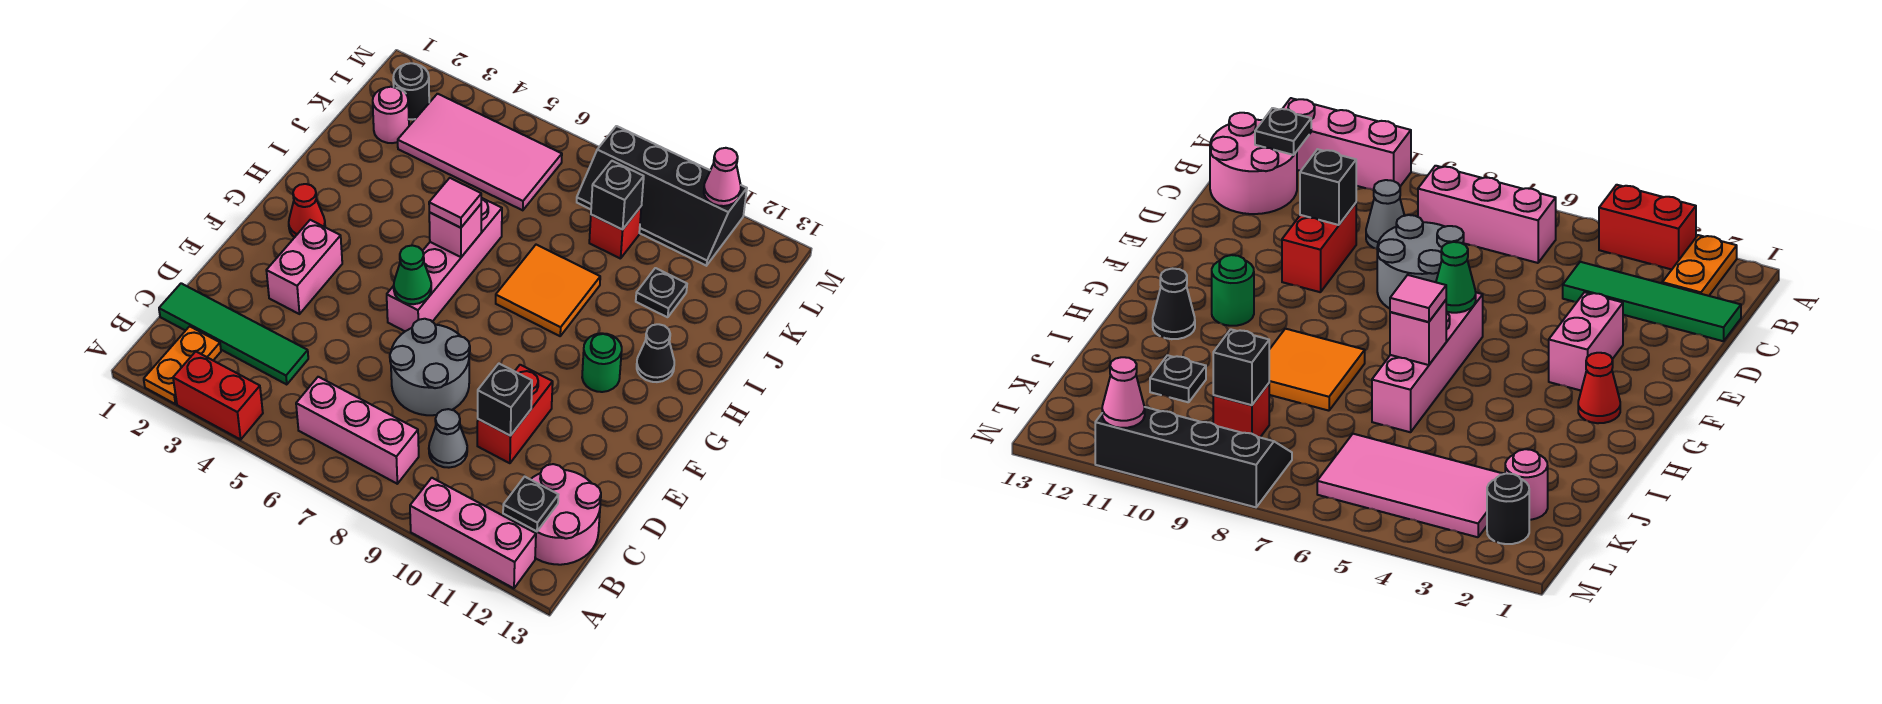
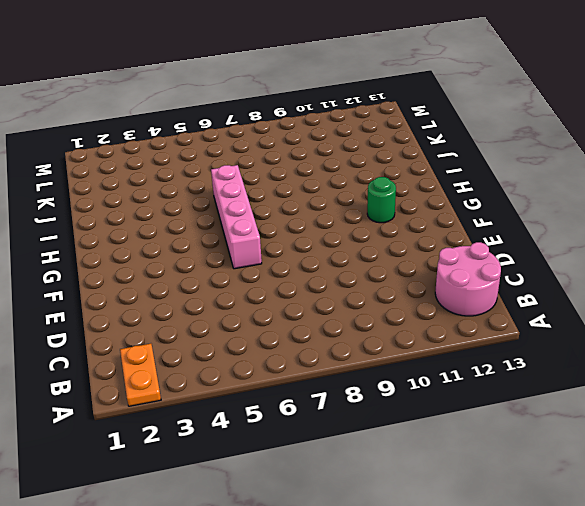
none -> red 1x2 brick [173,352,263,440]
none -> pink 1x3 brick [410,478,536,588]
none -> pink 1x3 brick [296,377,419,484]

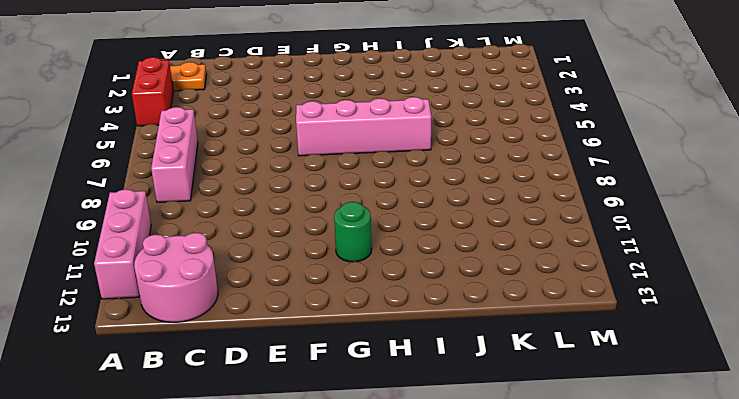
none -> green 1x4 tile [159,283,308,385]
none -> grey 1x1 cone [429,409,467,468]
none -> grey 2x2 round brick [390,319,470,415]

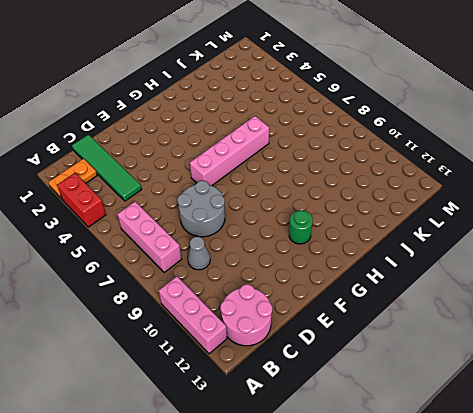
none -> red 1x2 brick [477,365,553,463]
none -> pink 1x2 brick [266,220,342,314]
none -> red 1x1 cone [289,184,325,237]

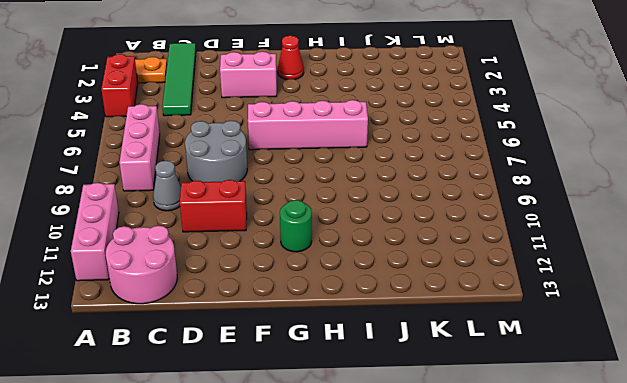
none -> orange 2x2 tile [496,245,600,336]
none -> black 1x1 cone [637,324,674,382]
none -> black 1x1 plate [636,268,687,317]

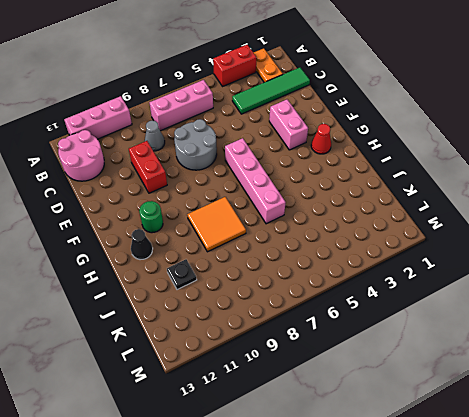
none -> pink 1x1 round brick [373,87,409,143]
none -> pink 2x4 tile [398,94,562,210]
none -> red 1x1 brick [589,207,641,259]

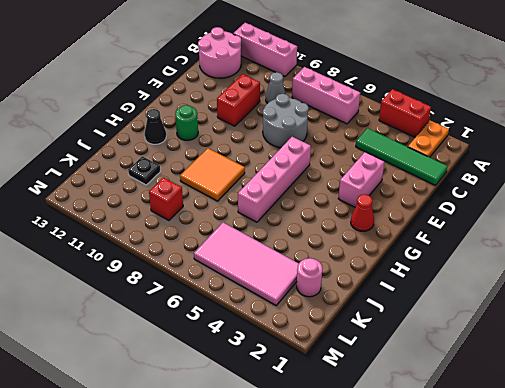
none -> black 1x1 round brick [393,63,429,120]
none -> black 2x4 slope [577,126,747,266]
none -> black 1x1 plate [503,477,558,532]

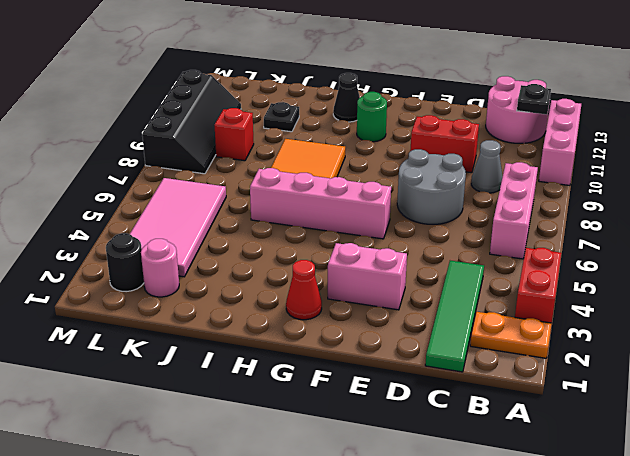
none -> black 1x1 brick [478,364,532,436]
none -> green 1x1 cone [394,245,431,304]
none -> pink 1x1 brick [429,204,481,257]

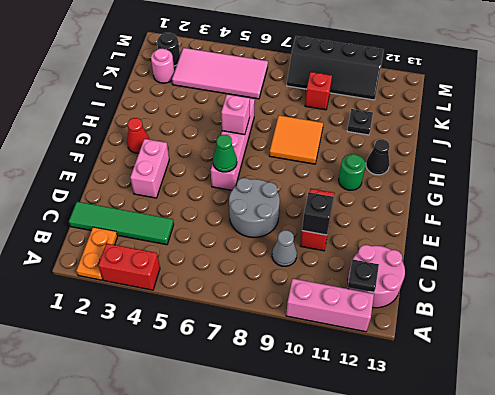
none -> pink 1x3 brick [296,377,419,484]
none -> black 1x1 brick [591,161,644,230]
none -> pink 1x1 cone [704,148,741,206]

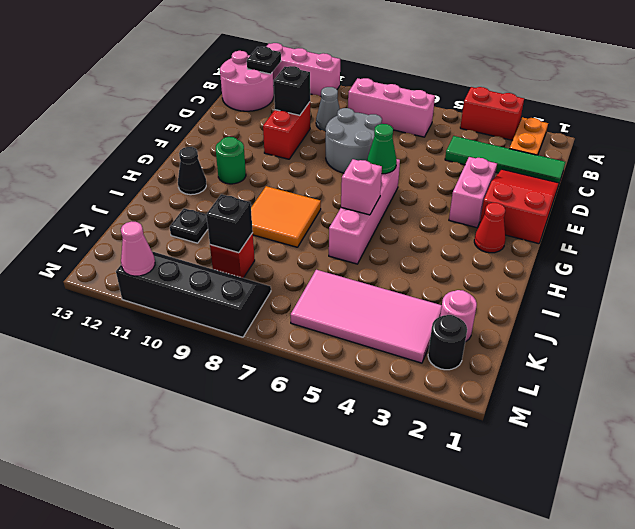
red 2x3 slope [480,169,559,244] -> none
none -> pink 1x1 tile [429,178,481,228]

